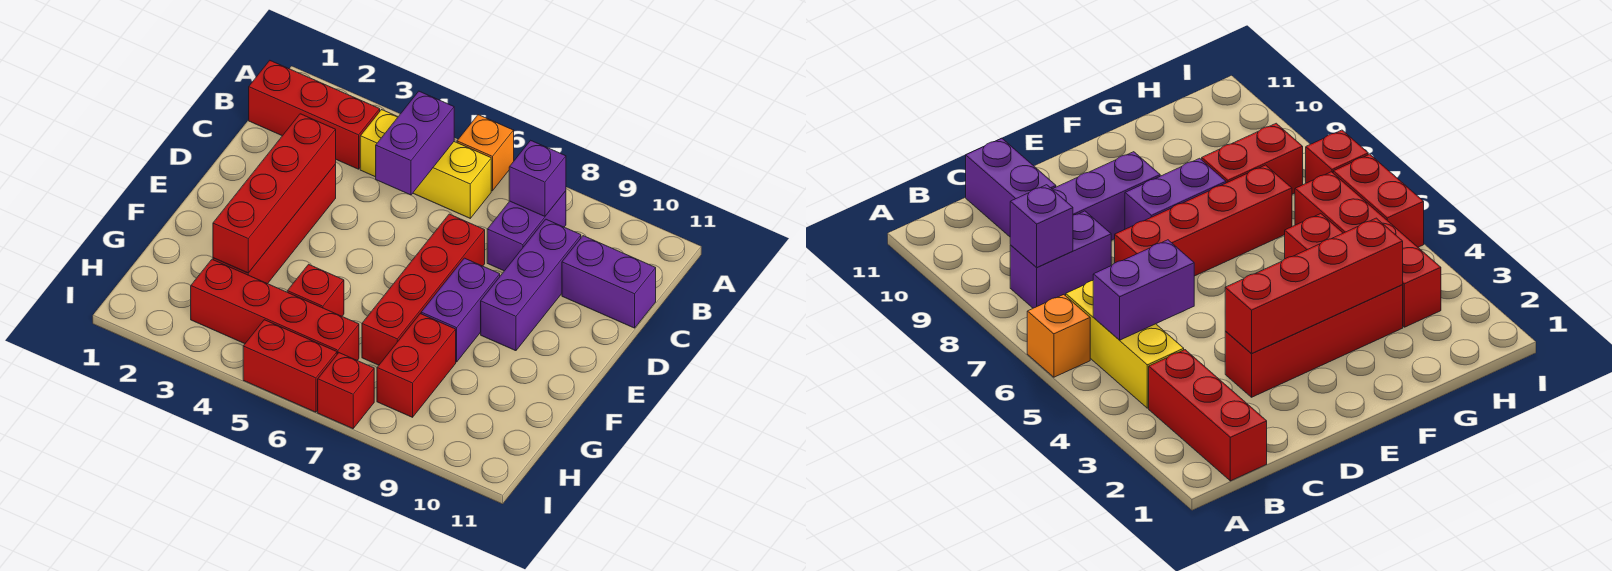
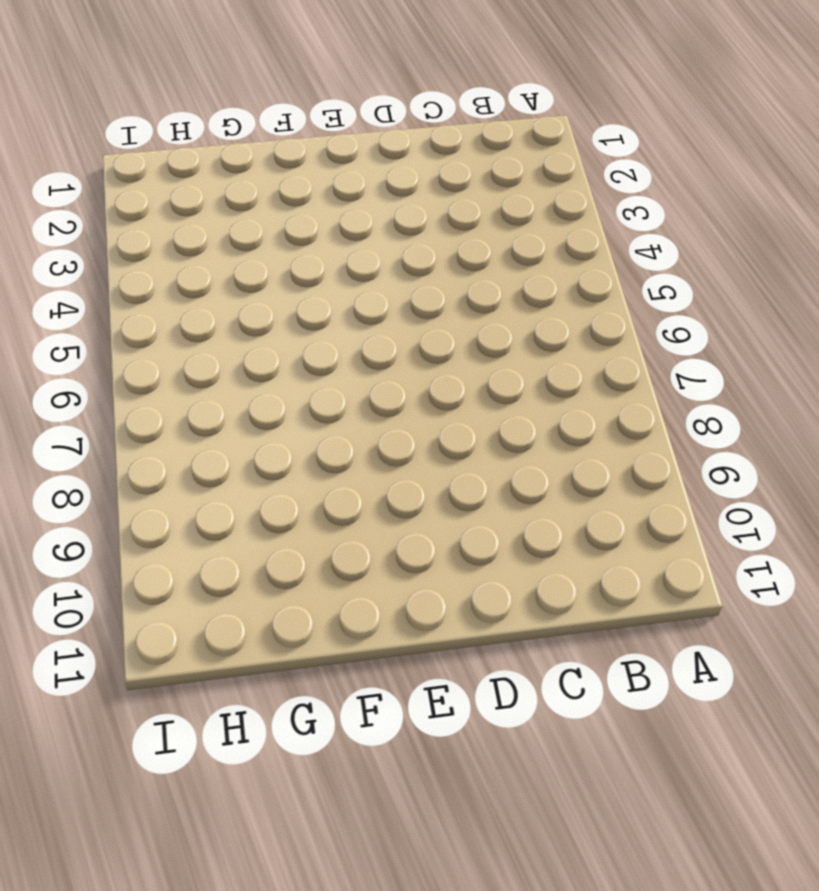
none -> orange 1x1 brick [457,115,514,191]
none -> red 1x3 brick [249,61,380,169]
none -> yellow 1x3 brick [360,110,491,218]

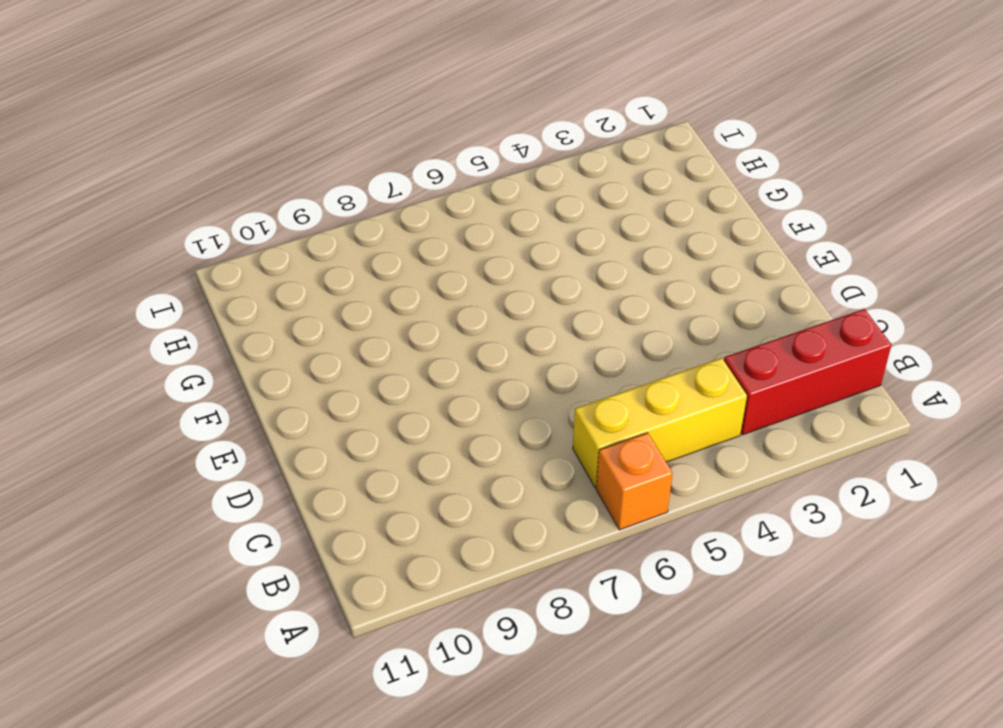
none -> purple 1x2 brick [487,191,566,271]
none -> purple 1x3 brick [481,219,581,351]
none -> purple 1x2 brick [562,236,656,328]

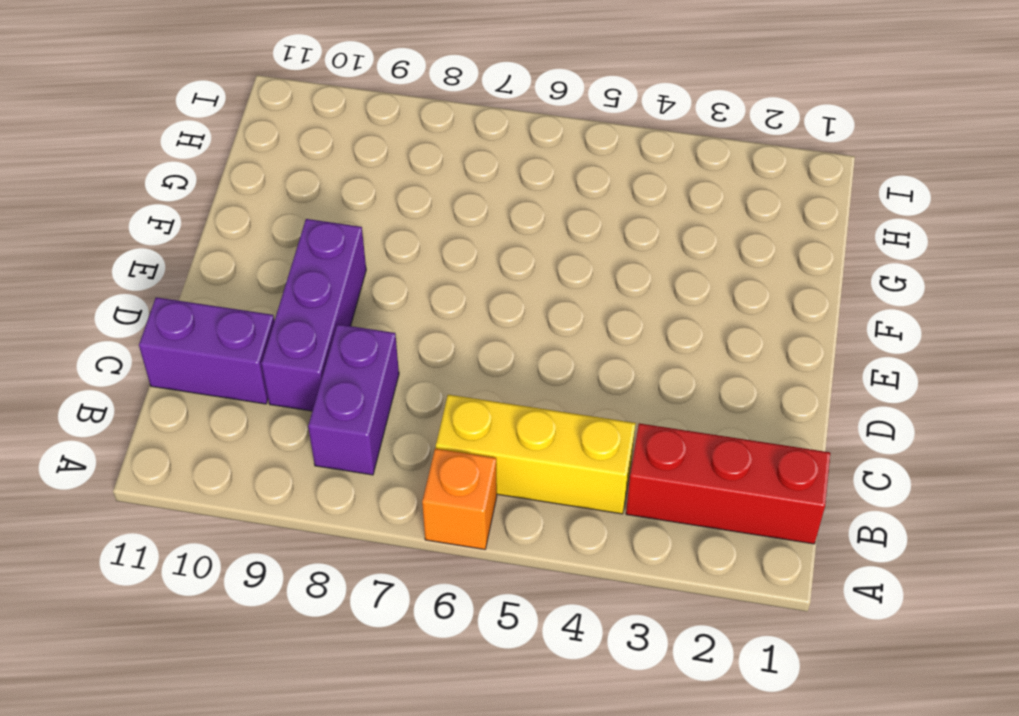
none -> red 1x4 brick [213,164,336,284]
none -> red 1x4 brick [362,214,485,365]
none -> purple 1x2 brick [421,258,500,362]

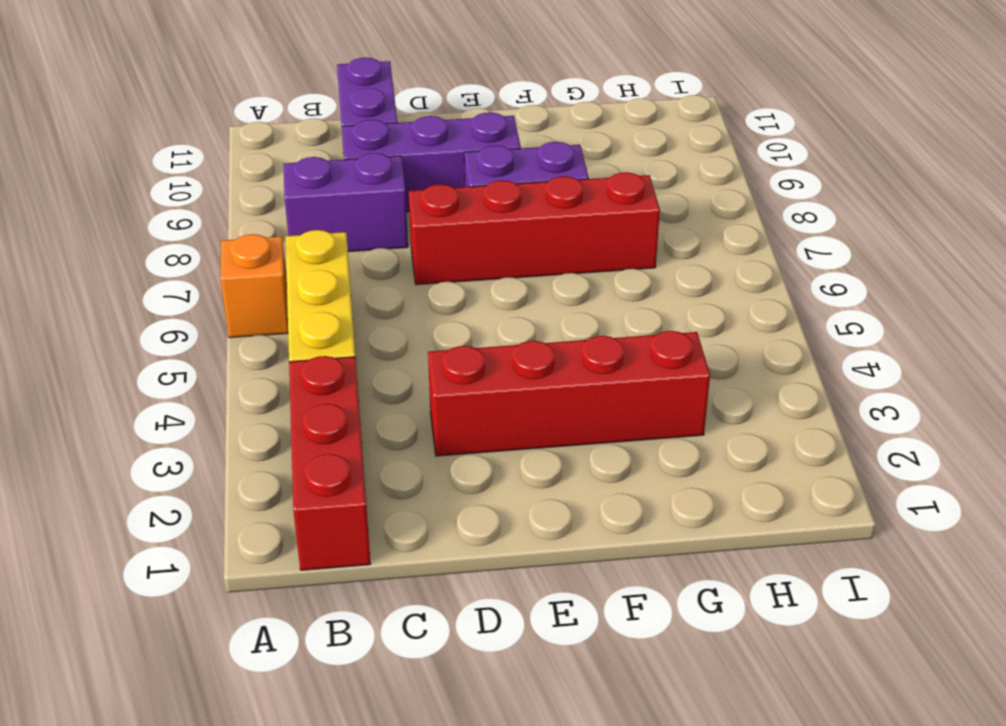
none -> red 1x1 brick [287,264,344,316]
none -> red 1x2 brick [377,314,456,417]
none -> red 1x4 brick [191,259,359,360]

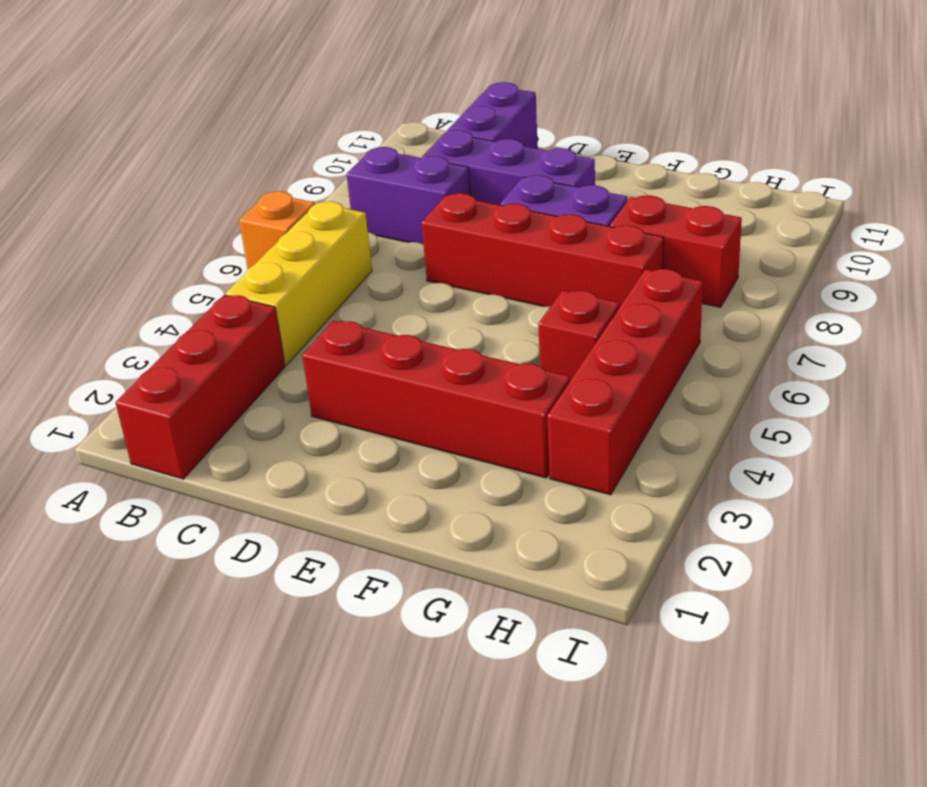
none -> red 1x2 brick [243,320,337,412]
none -> red 1x1 brick [318,353,374,429]
none -> purple 1x2 brick [376,91,454,195]

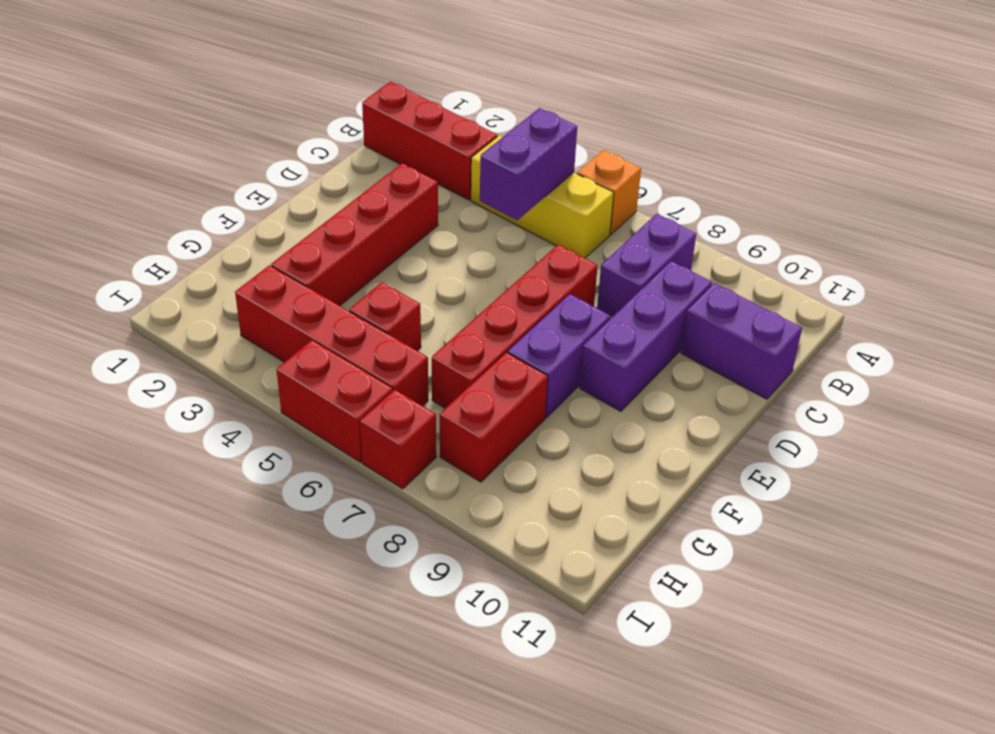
none -> purple 1x1 brick [509,140,566,216]
none -> red 1x4 brick [213,114,336,273]

